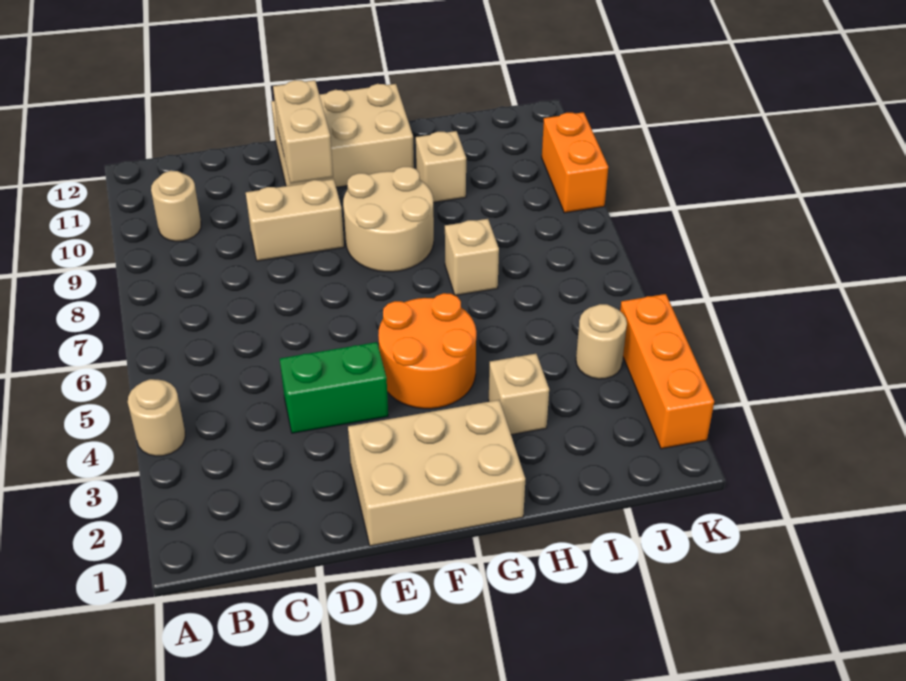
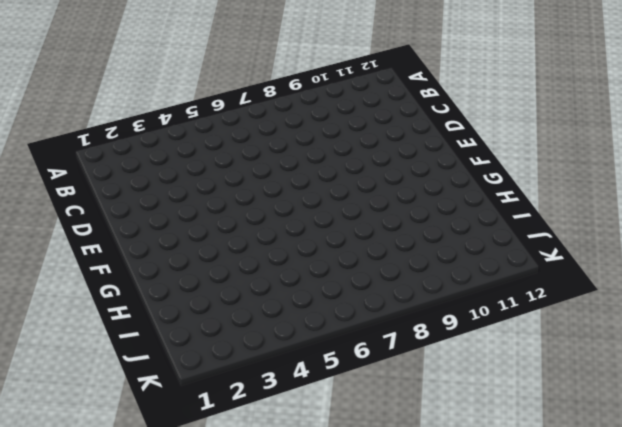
none -> tan 1x1 round brick [128,379,185,456]
none -> tan 1x1 round brick [151,171,201,241]
none -> green 1x2 brick [280,342,388,433]

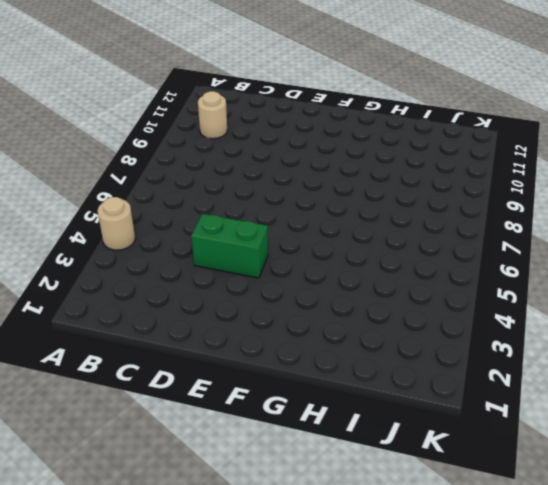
none -> tan 1x2 brick [246,179,344,261]
none -> tan 2x3 brick [348,400,525,546]
none -> tan 2x3 brick [271,84,414,187]

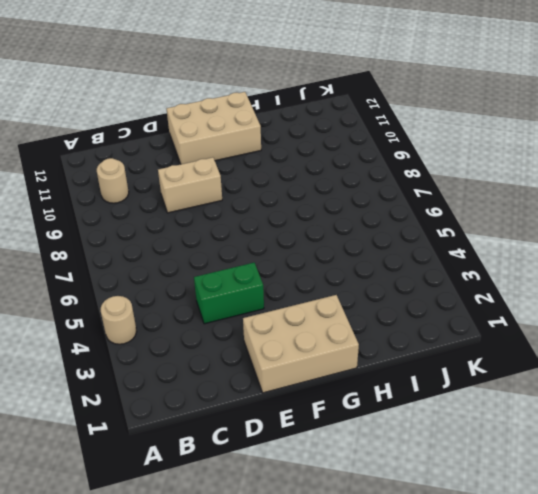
none -> orange 2x2 round brick [378,293,476,409]
none -> tan 2x2 round brick [343,167,434,272]
none -> tan 1x1 brick [489,354,549,435]

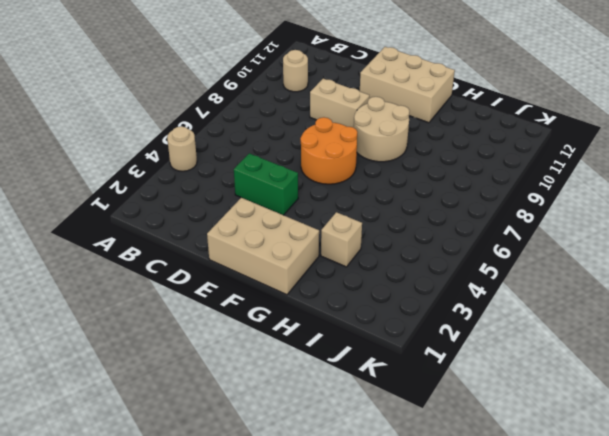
orange 2x2 round brick [300,117,357,184] -> orange 2x2 round brick moved to [378,293,476,409]
none -> tan 1x1 brick [445,219,499,295]
none -> tan 1x1 brick [416,131,466,202]
none -> tan 1x1 round brick [576,304,627,379]

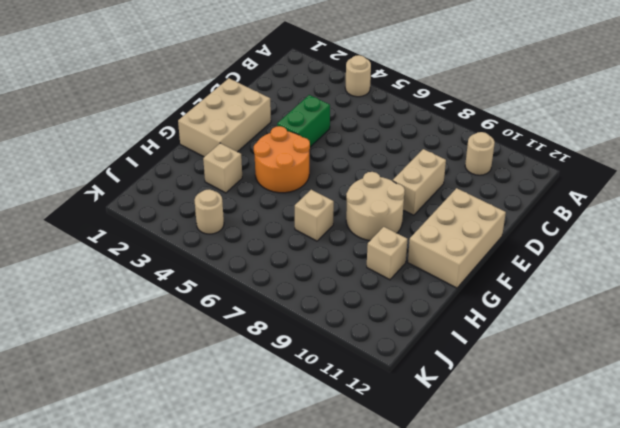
none -> orange 1x3 brick [620,294,714,449]
none -> orange 1x2 brick [542,112,608,213]
none -> tan 1x2 brick [273,80,333,183]

